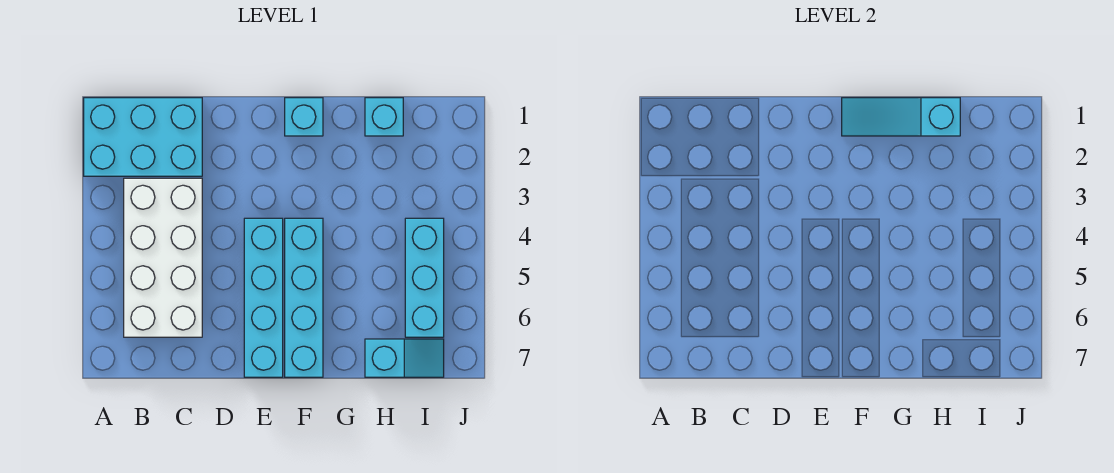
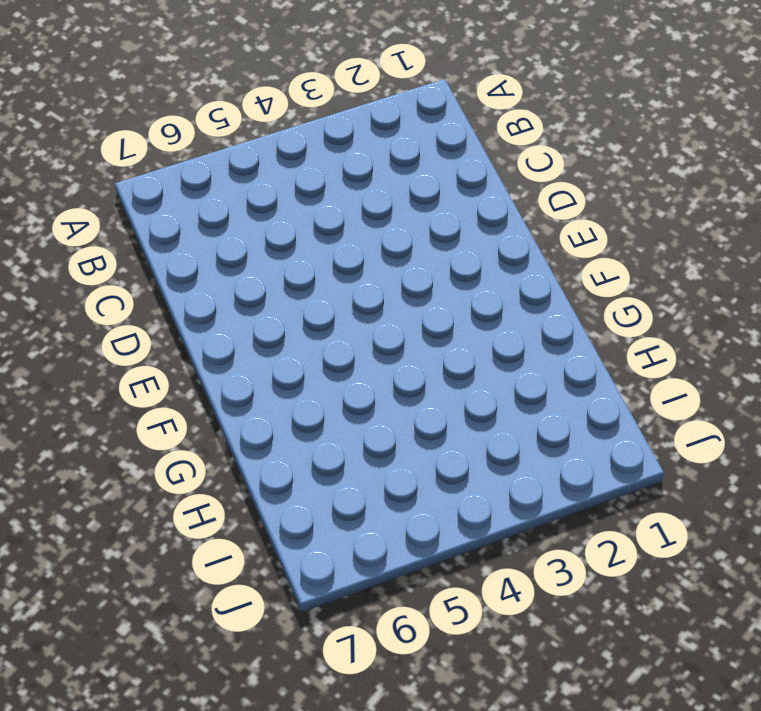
none -> cyan 2x3 brick [84,98,202,176]
none -> white 2x4 brick [124,178,202,337]

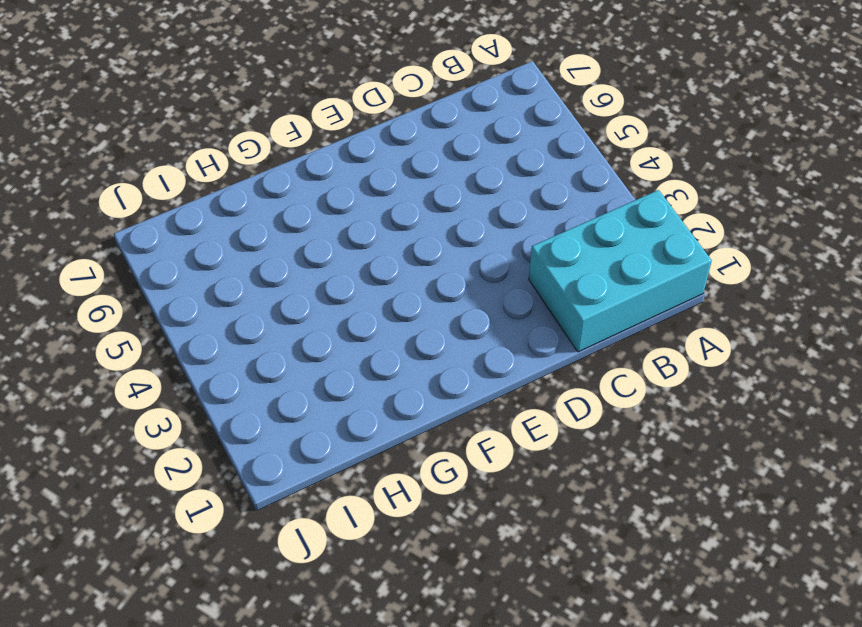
none -> white 2x4 brick [124,178,202,337]
none -> cyan 1x4 brick [244,218,283,377]

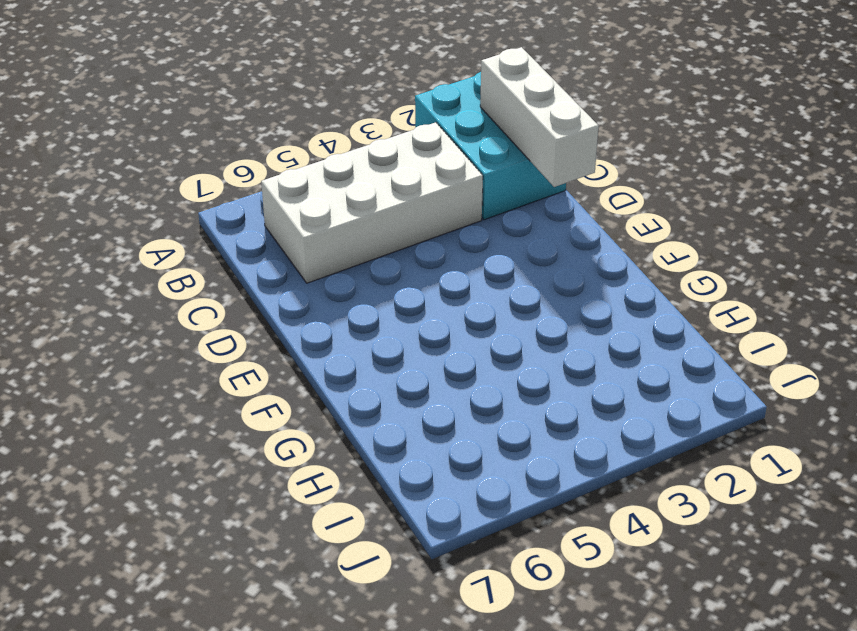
white 1x3 brick [480,47,599,187] -> none
none -> cyan 1x4 brick [244,218,283,377]
none -> cyan 1x1 brick [285,98,323,136]

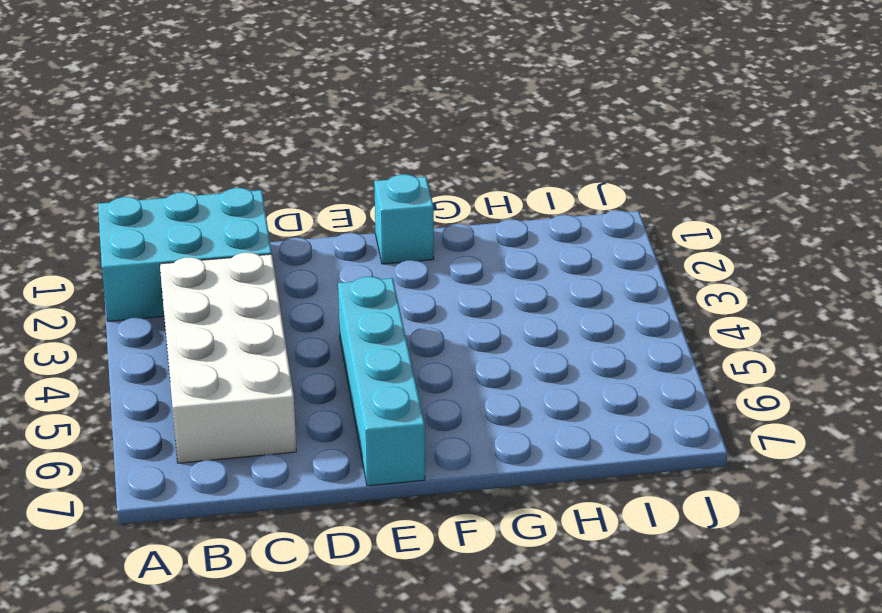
none -> cyan 1x4 brick [285,218,323,377]
none -> cyan 1x1 brick [365,98,403,136]

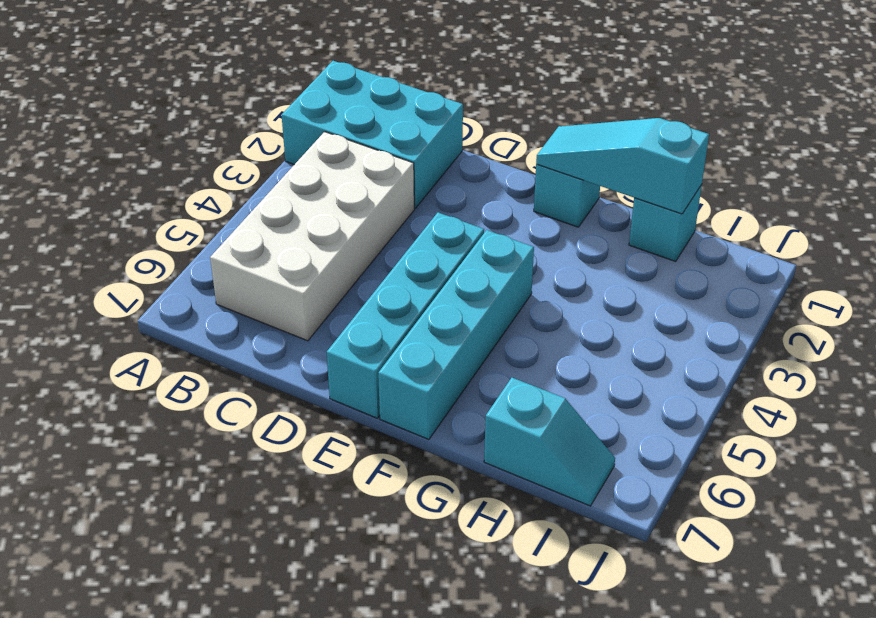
none -> cyan 1x3 brick [405,218,444,337]

